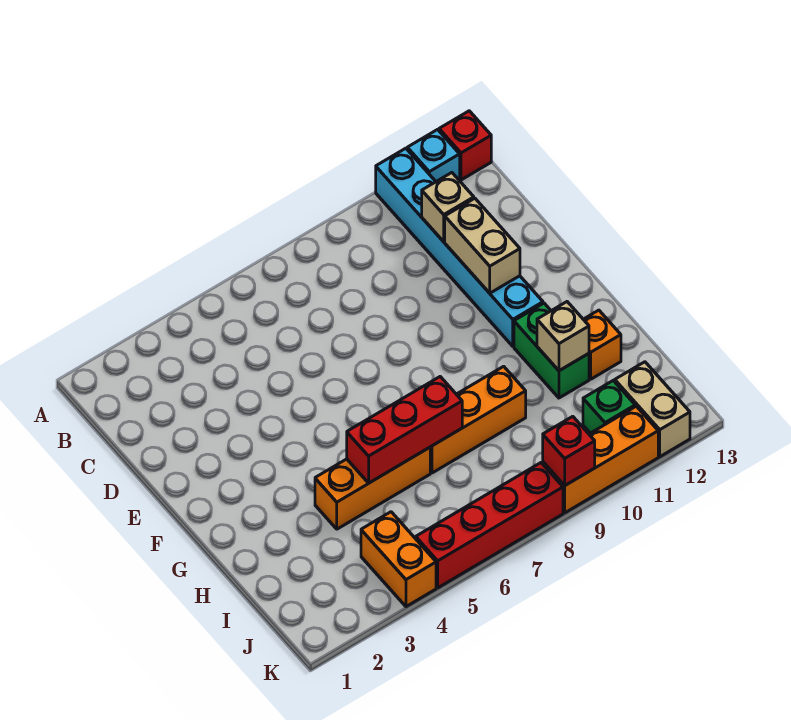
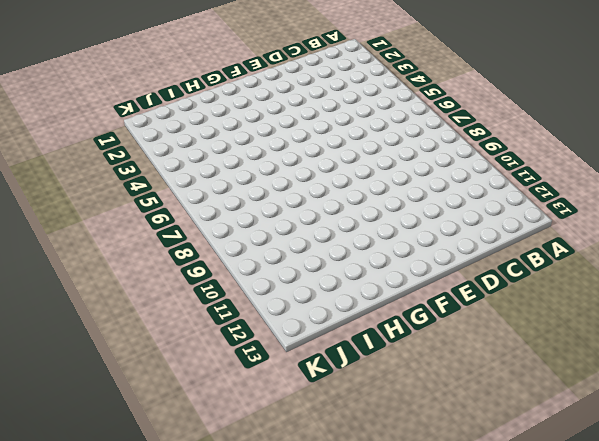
none -> cyan 1x6 brick [376,148,543,346]
none -> cyan 1x1 brick [407,130,460,181]
none -> red 1x1 brick [439,111,491,180]

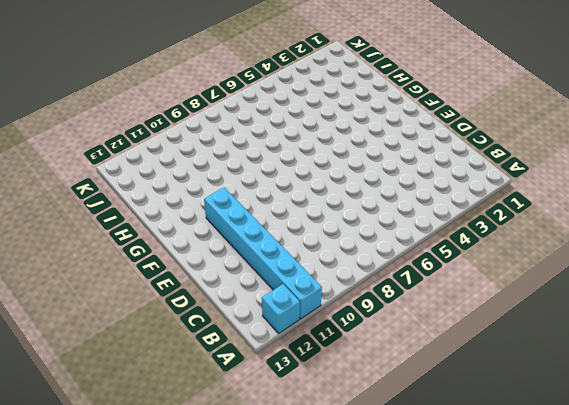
none -> red 1x1 brick [439,111,491,180]
none -> green 1x2 brick [514,303,589,398]
none -> orange 1x3 brick [315,447,430,529]

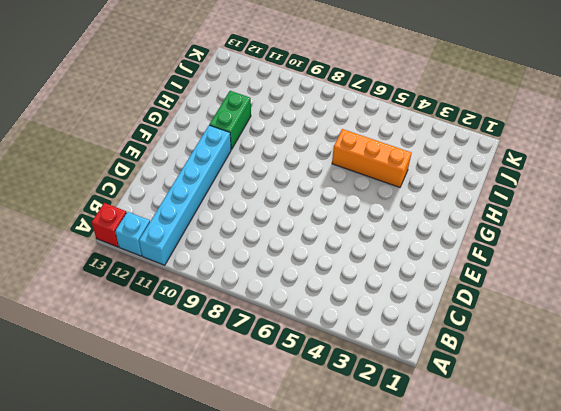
none -> orange 1x3 brick [430,366,526,473]
none -> orange 1x1 brick [583,310,621,379]
none -> orange 1x2 brick [361,512,436,607]

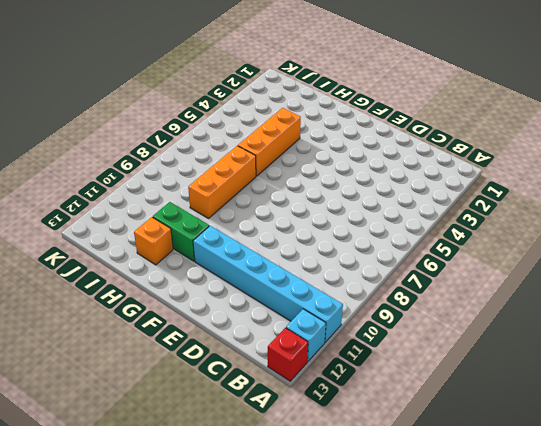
none -> orange 1x2 brick [361,512,436,607]
none -> green 1x1 brick [583,381,635,433]
none -> tan 1x2 brick [615,362,690,457]

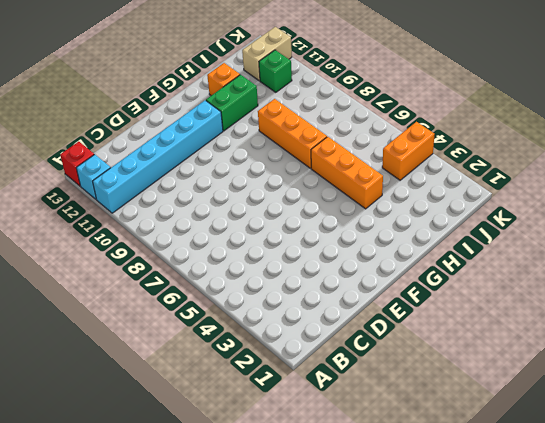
none -> red 1x4 brick [416,463,563,588]
none -> orange 1x3 brick [543,406,658,513]
none -> tan 1x1 brick [422,173,474,242]

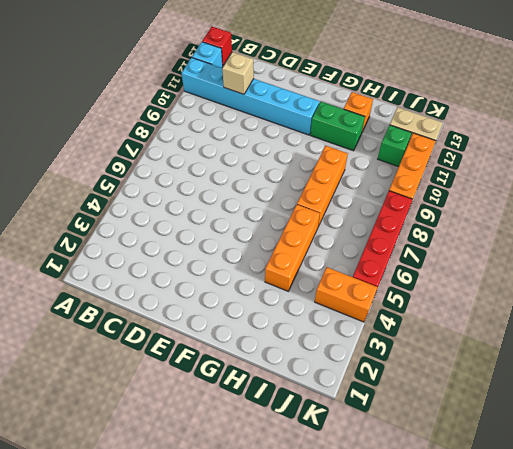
none -> tan 1x2 brick [445,198,520,293]
none -> red 1x3 brick [347,377,462,483]
none -> tan 1x1 brick [537,302,589,371]

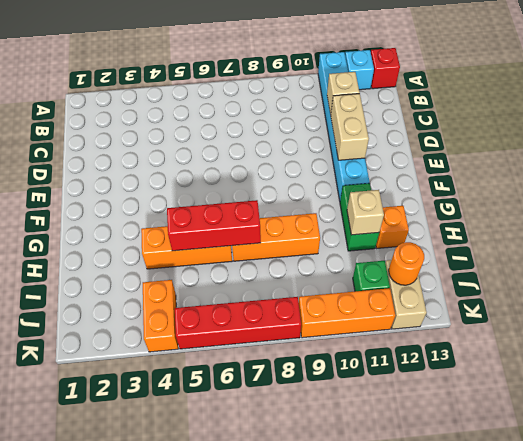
orange 1x1 round brick [389,242,424,285] -> none
none -> red 1x1 brick [543,416,595,486]

